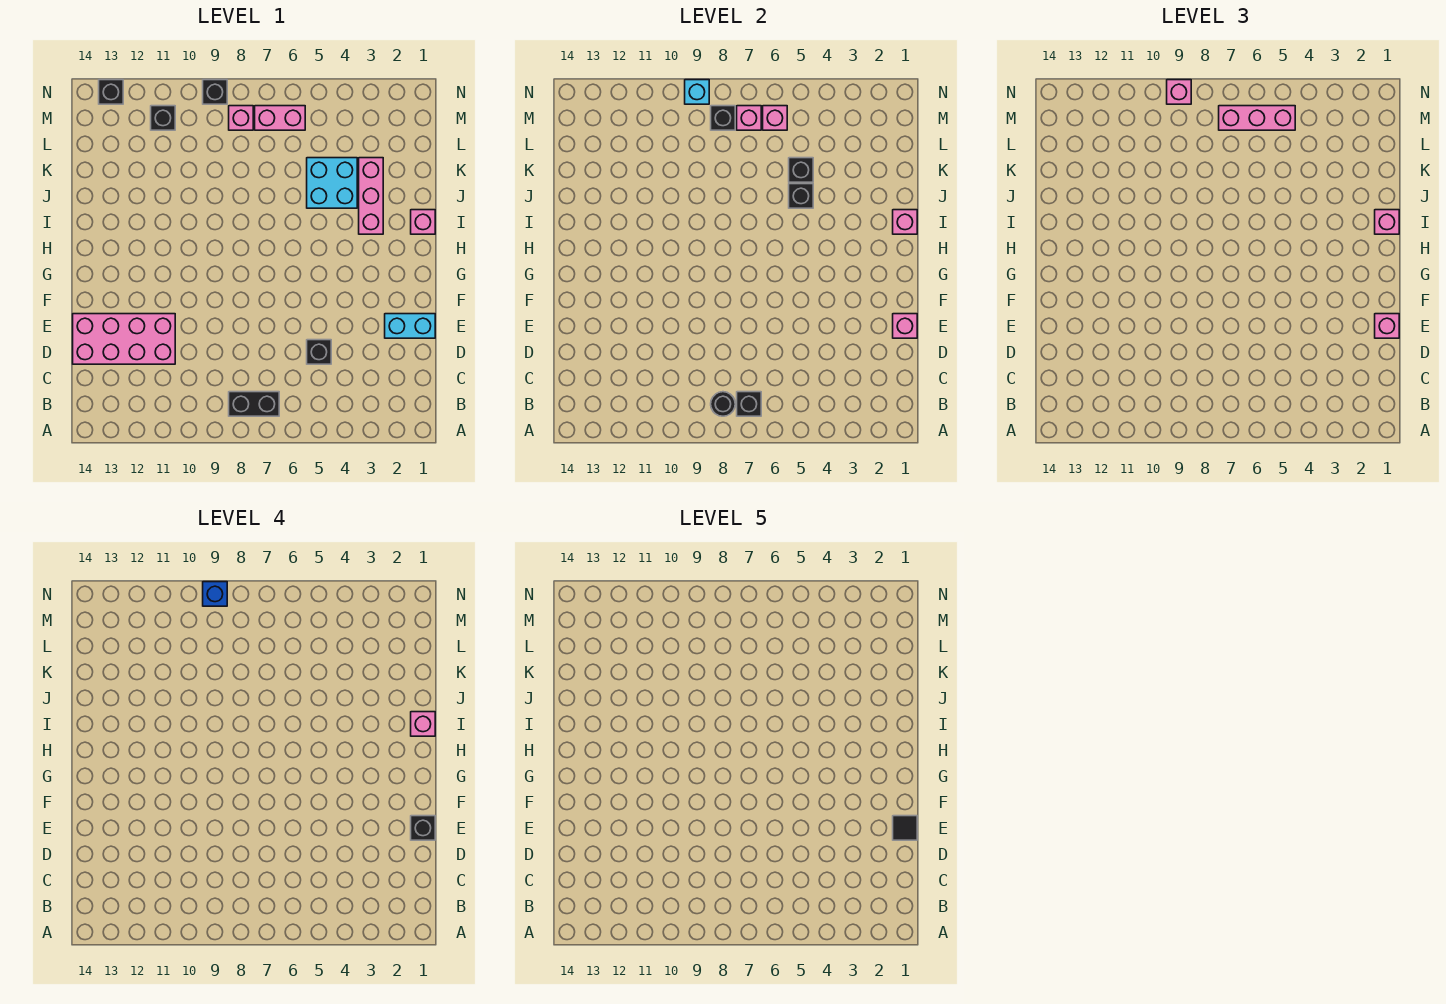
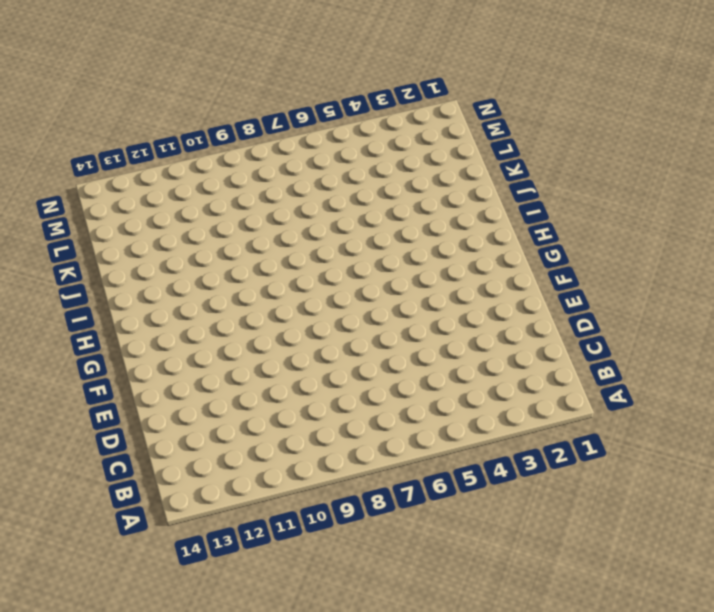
none -> black 1x2 brick [229,392,279,416]
none -> black 1x1 brick [307,340,331,364]
none -> pink 2x4 brick [73,314,175,364]
none -> cyan 1x2 brick [385,314,435,338]

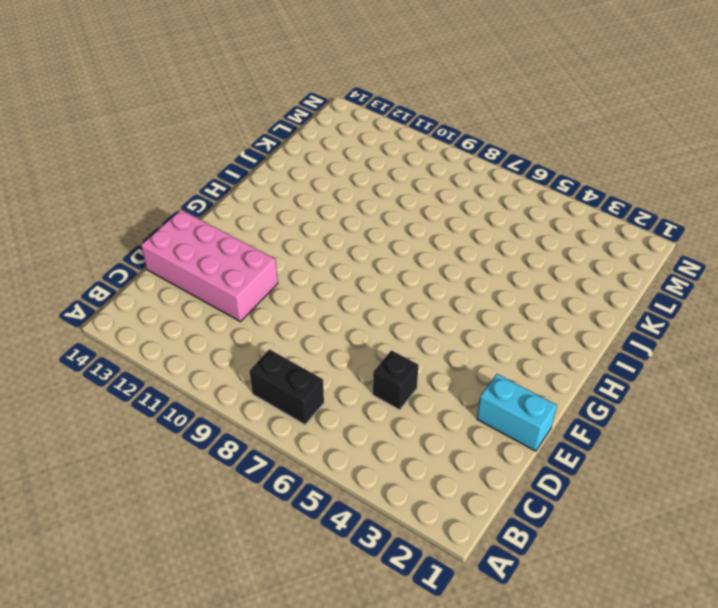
none -> pink 1x1 brick [411,210,435,234]
none -> pink 1x3 brick [359,158,383,234]
none -> cyan 2x2 brick [307,158,357,208]
none -> pink 1x2 brick [255,106,305,130]

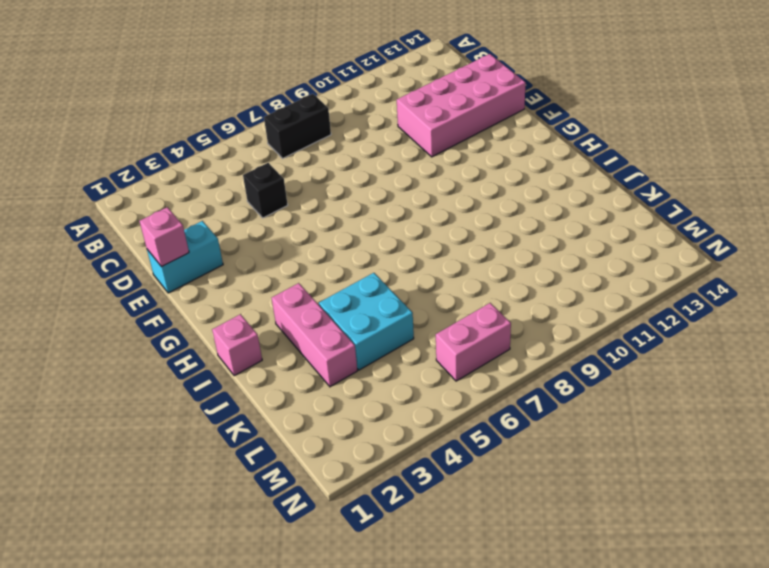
none -> pink 1x1 brick [229,106,253,130]
none -> black 1x1 brick [151,106,175,130]
none -> black 1x1 brick [203,80,227,104]
none -> black 1x1 brick [99,80,123,104]

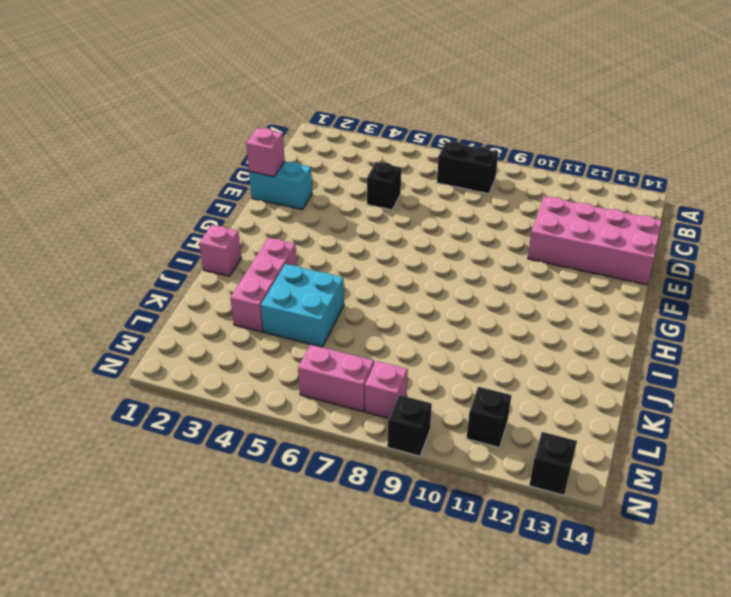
none -> black 1x1 brick [737,392,761,416]
none -> black 1x1 round brick [711,392,735,416]
none -> pink 1x1 brick [893,210,917,234]
none -> black 1x1 brick [789,184,813,208]

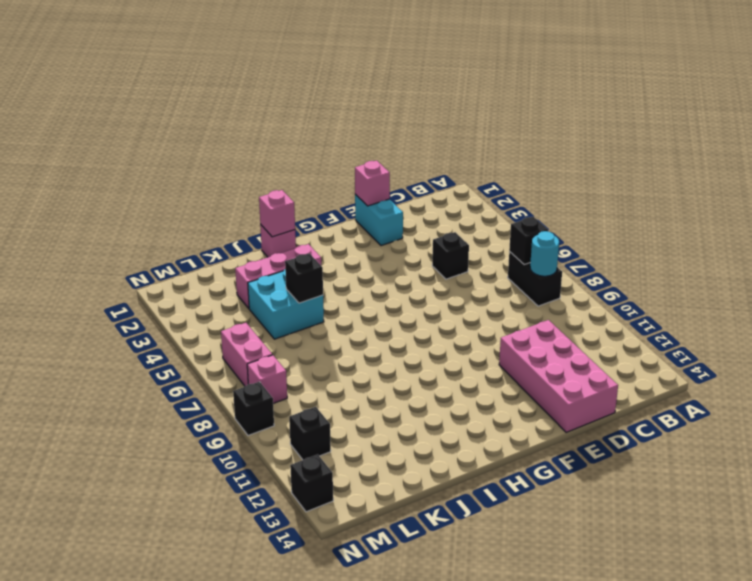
cyan 1x1 round brick [530,231,559,276] -> black 1x1 round brick [711,392,735,416]
none -> black 1x1 brick [789,158,813,182]
none -> pink 1x1 brick [763,106,787,130]
none -> pink 1x1 brick [737,106,761,130]
none -> black 1x1 brick [711,106,735,130]

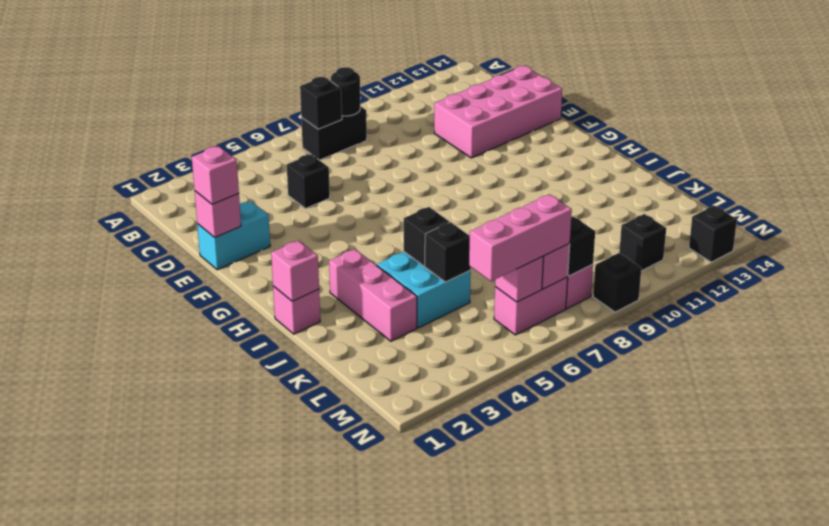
none -> cyan 1x1 brick [685,80,709,104]
none -> pink 1x1 brick [1375,210,1399,234]
none -> pink 1x1 brick [1167,80,1191,104]
none -> black 1x1 brick [411,816,435,840]

